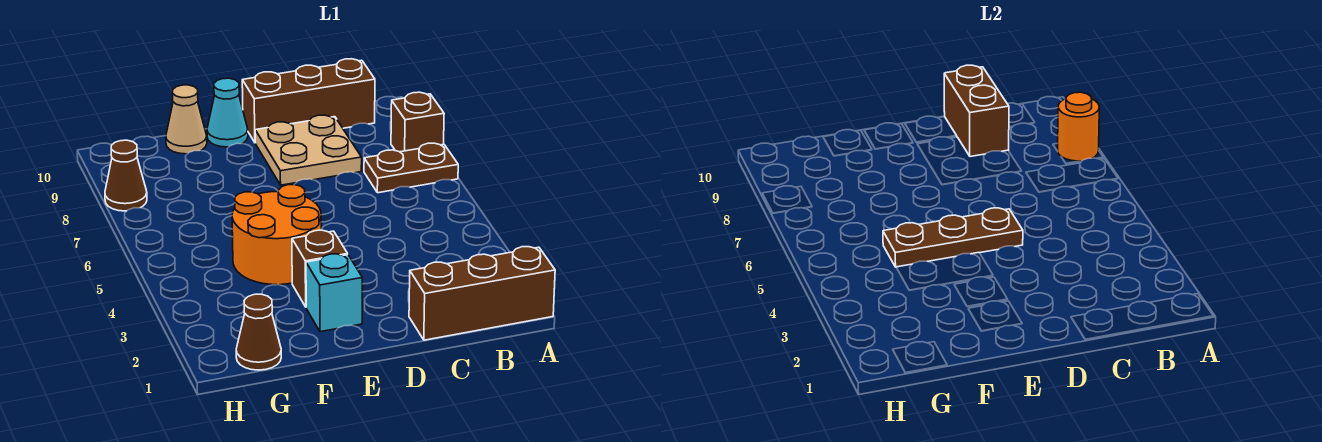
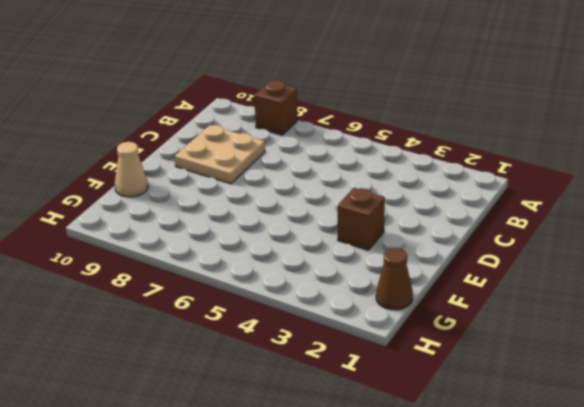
none -> brown 1x3 brick [409,247,555,340]
none -> brown 1x2 plate [364,143,458,193]
none -> brown 1x3 brick [242,59,375,142]

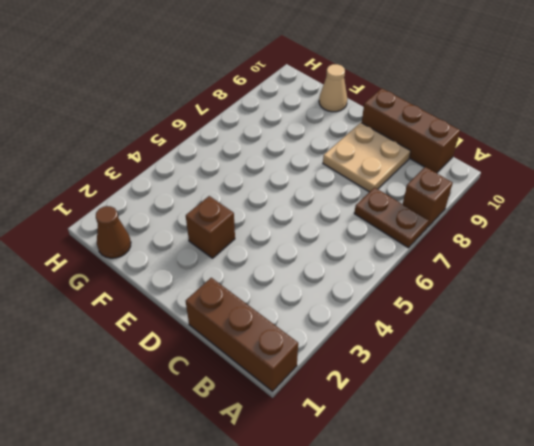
none -> cyan 1x1 brick [306,254,362,332]
none -> orange 2x2 round brick [232,185,321,285]
none -> cyan 1x1 cone [207,78,248,147]

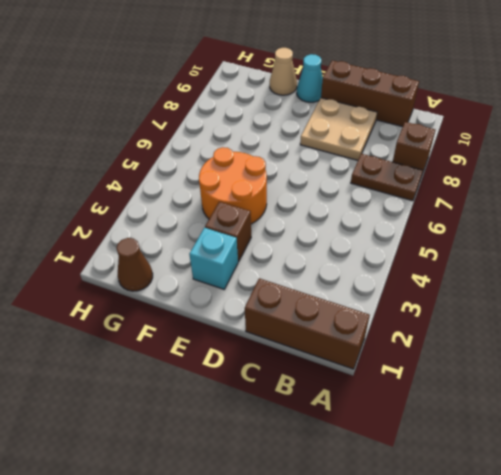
none -> brown 1x1 cone [105,140,147,211]
none -> orange 1x1 round brick [1058,92,1099,161]
none -> brown 1x2 brick [944,65,1009,157]

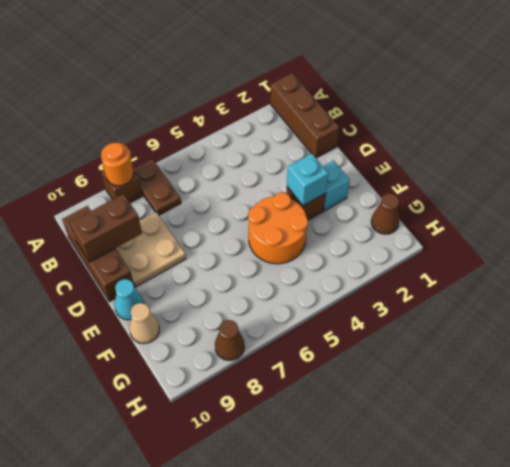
cyan 1x1 brick [287,153,328,206] -> none
none -> brown 1x3 plate [883,208,1023,267]

